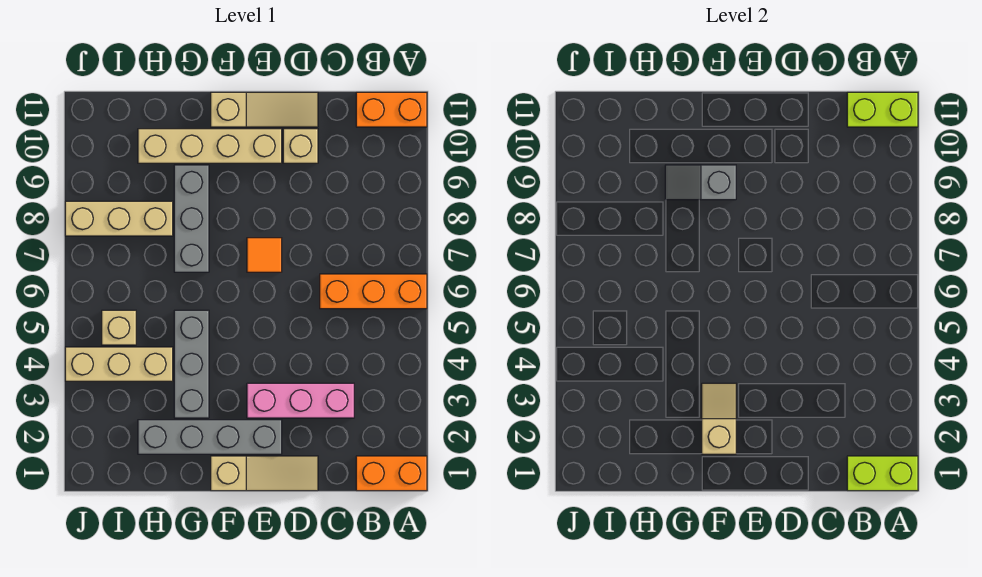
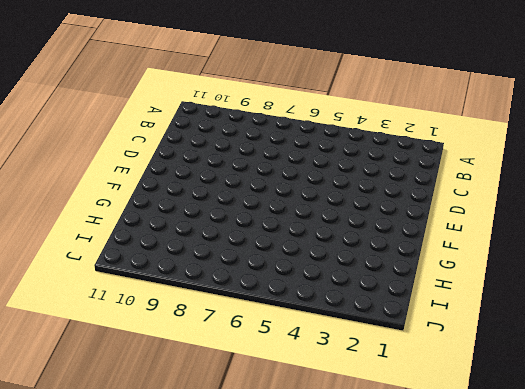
none -> orange 1x2 brick [356,456,427,491]
none -> orange 1x3 brick [320,274,427,309]
none -> orange 1x2 brick [356,92,427,127]

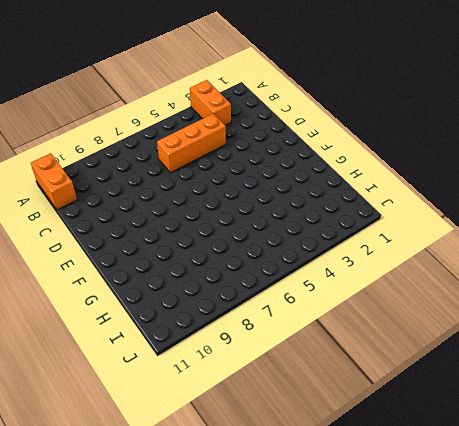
orange 1x2 brick [190,80,231,125] -> orange 1x2 brick moved to [356,456,427,491]
orange 1x3 brick [157,114,226,173] -> orange 1x3 brick turned to [320,274,427,309]
none -> pink 1x3 brick [247,383,354,418]
none -> tan 1x3 slope [211,456,318,491]
none -> tan 1x1 brick [283,129,318,163]

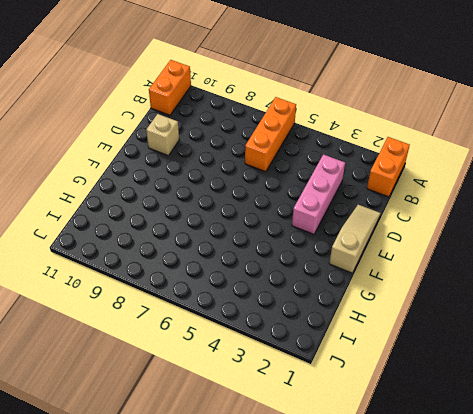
none -> tan 1x3 slope [211,92,318,127]
none -> grey 1x4 brick [138,420,282,454]
none -> orange 1x1 tile [247,238,282,272]

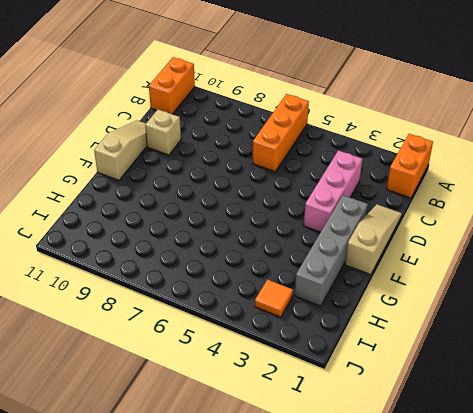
orange 1x1 tile [255,280,293,317] -> orange 1x1 tile moved to [247,238,282,272]
none -> tan 1x4 brick [138,129,282,163]
none -> grey 1x3 brick [174,310,209,418]
none -> grey 1x3 brick [174,165,209,272]

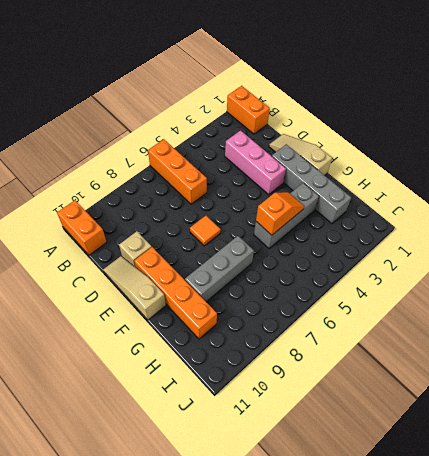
orange 1x4 brick [134,247,217,339] -> tan 1x4 brick [138,129,282,163]
orange 1x2 slope [256,192,304,235] -> none
none -> tan 1x3 brick [65,347,173,381]
none -> tan 1x3 brick [65,201,173,236]
none -> tan 1x1 brick [102,310,136,345]

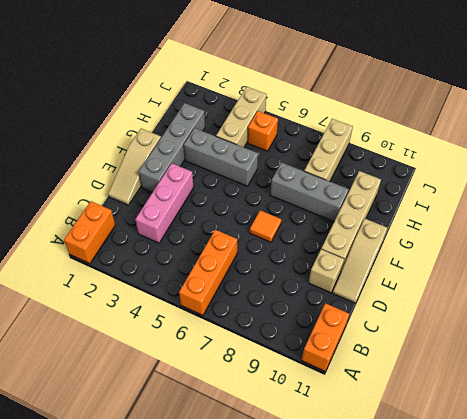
orange 1x1 brick [248,111,278,151] -> tan 1x1 brick [102,310,136,345]
none -> lime 1x2 brick [847,456,918,491]
none -> lime 1x2 brick [847,92,918,127]
none -> tan 1x2 slope [702,383,736,454]

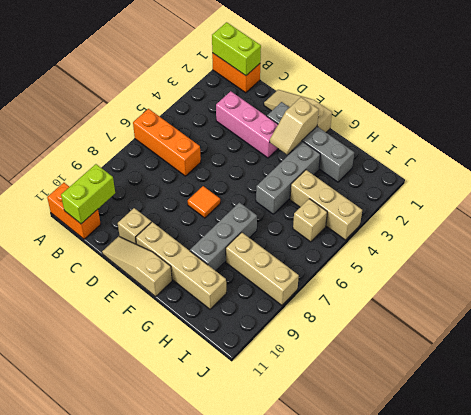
lime 1x2 brick [61,164,115,224] -> lime 1x2 brick turned to [847,92,918,127]
none -> grey 1x2 slope [665,165,736,200]

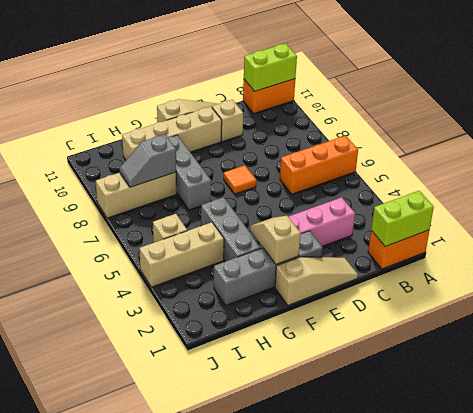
grey 1x2 slope [119,134,176,187] -> grey 1x2 slope moved to [665,165,736,200]

